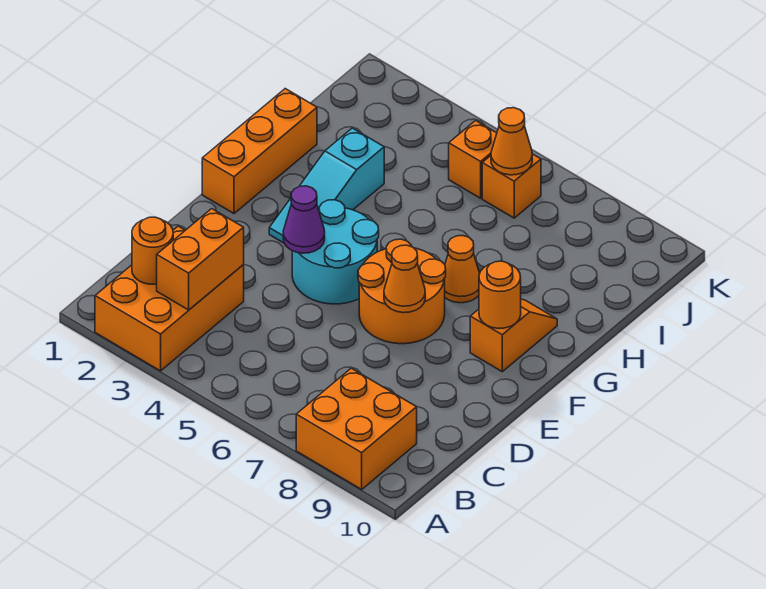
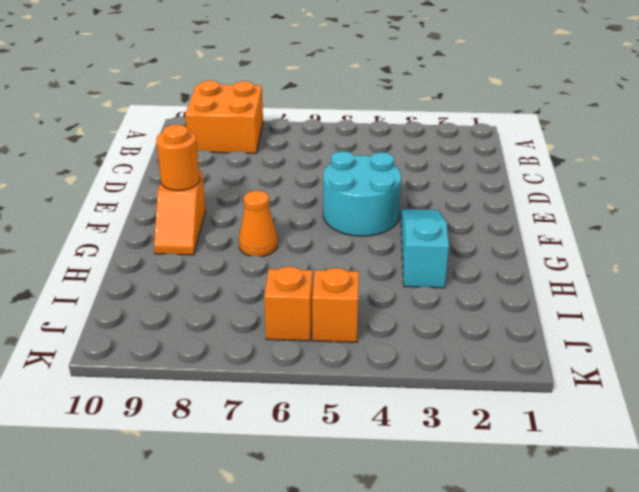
none -> orange 2x3 brick [95,226,244,371]
none -> orange 2x2 round brick [358,239,446,344]
none -> orange 1x3 brick [202,89,317,214]

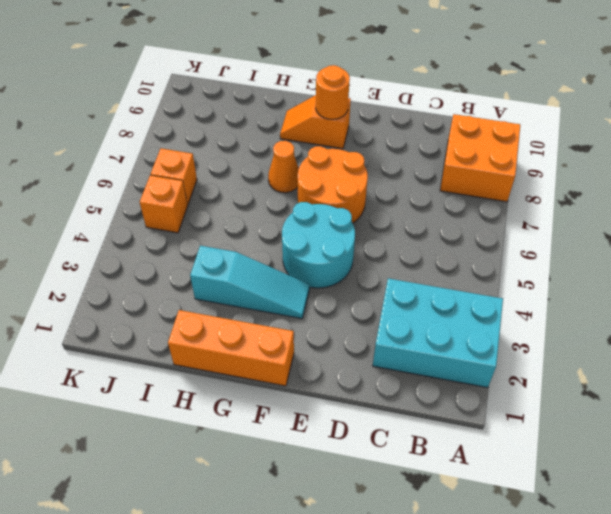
cyan 2x3 brick [373,278,503,388] -> orange 2x3 brick [95,226,244,371]
none -> orange 1x1 round brick [132,217,173,284]
none -> orange 1x2 brick [157,209,244,310]
none -> purple 1x1 cone [283,186,325,253]

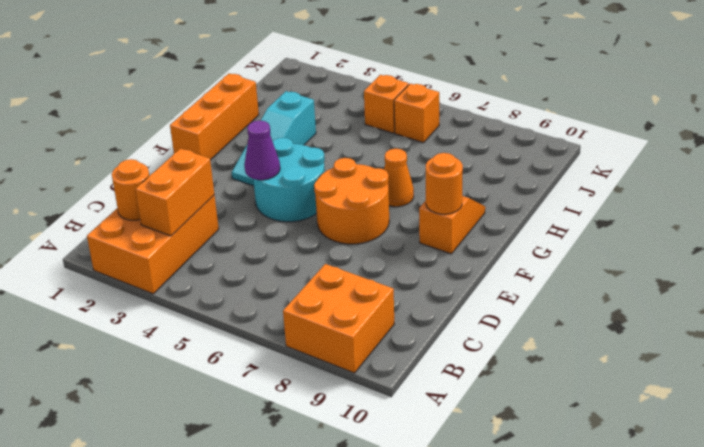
none -> orange 1x1 cone [384,245,425,313]
none -> orange 1x1 cone [491,108,532,175]

